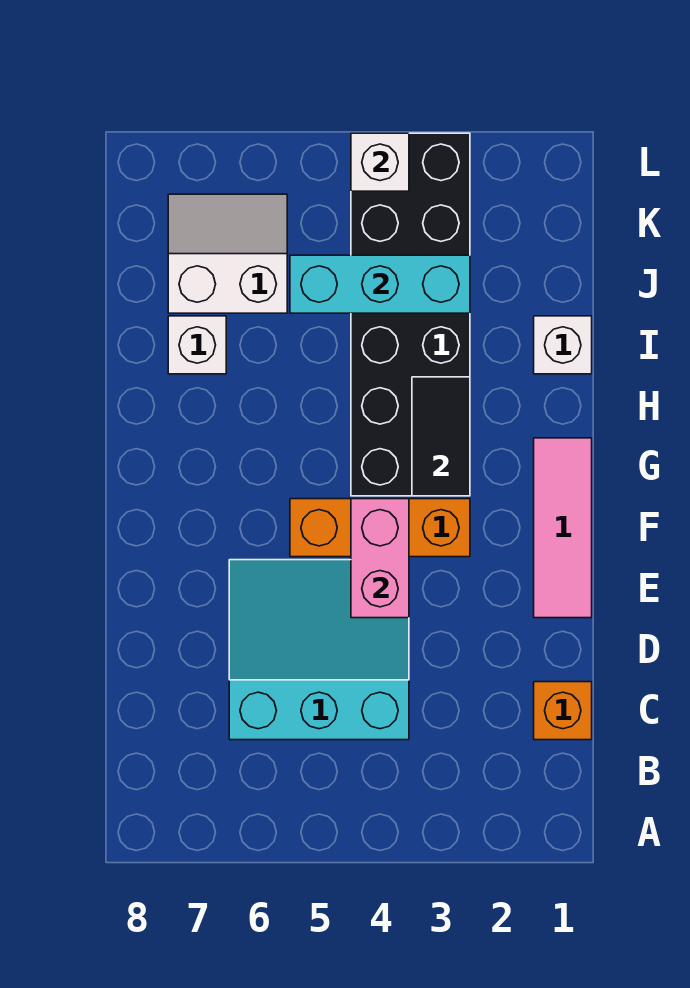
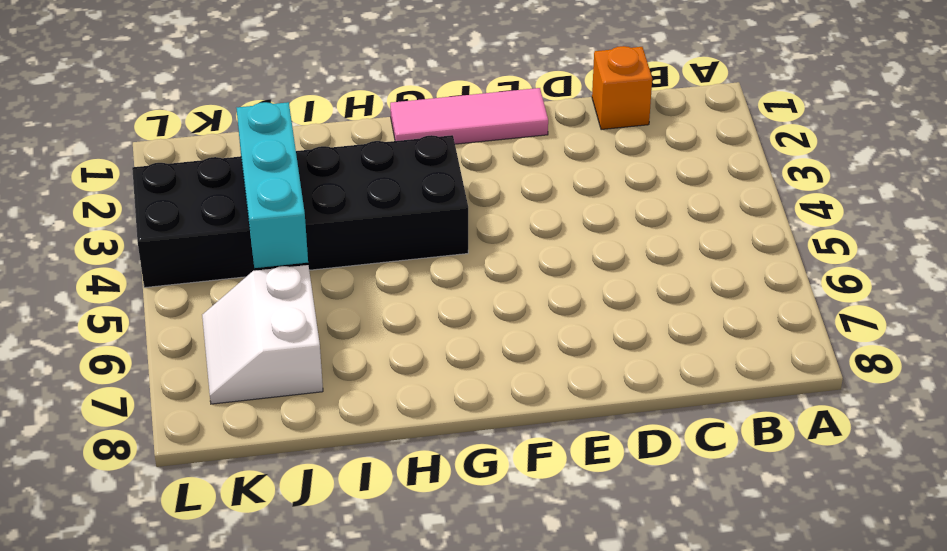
none -> cyan 3x3 slope [229,560,409,740]
none -> orange 1x3 brick [290,499,470,557]
none -> white 1x1 brick [534,316,592,374]

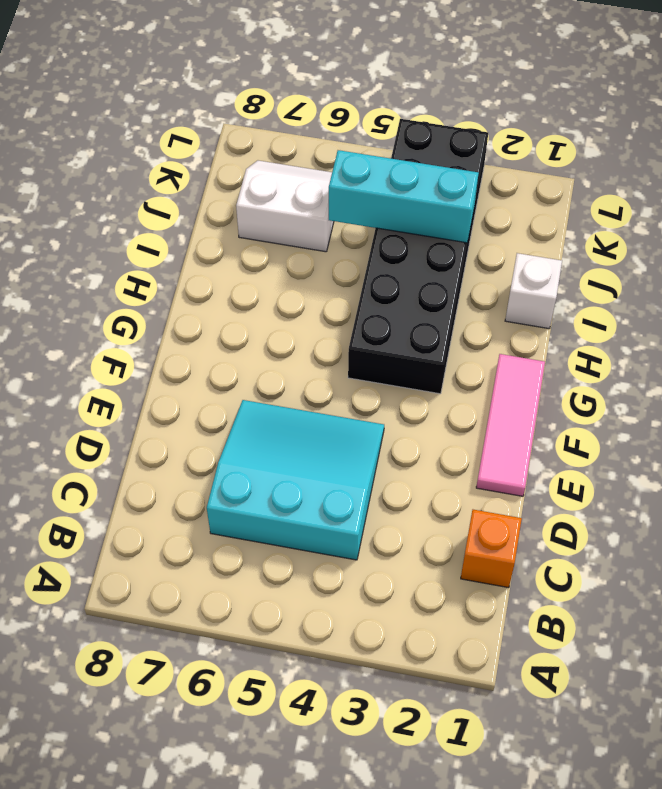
none -> orange 1x3 brick [290,499,470,557]
none -> white 1x1 brick [168,316,226,374]
none -> pink 1x2 brick [351,499,409,618]

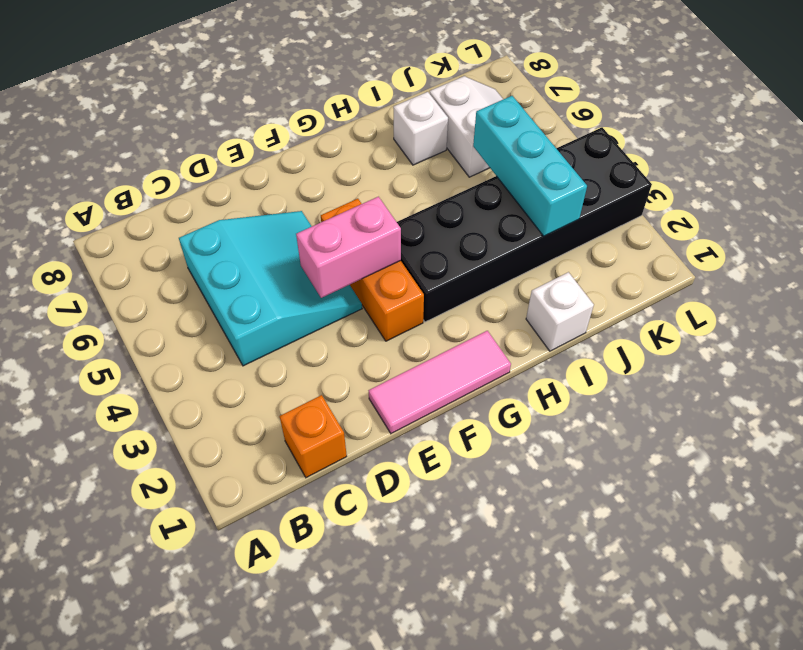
none -> black 1x2 tile [412,377,470,496]
none -> white 1x1 brick [351,133,409,191]

